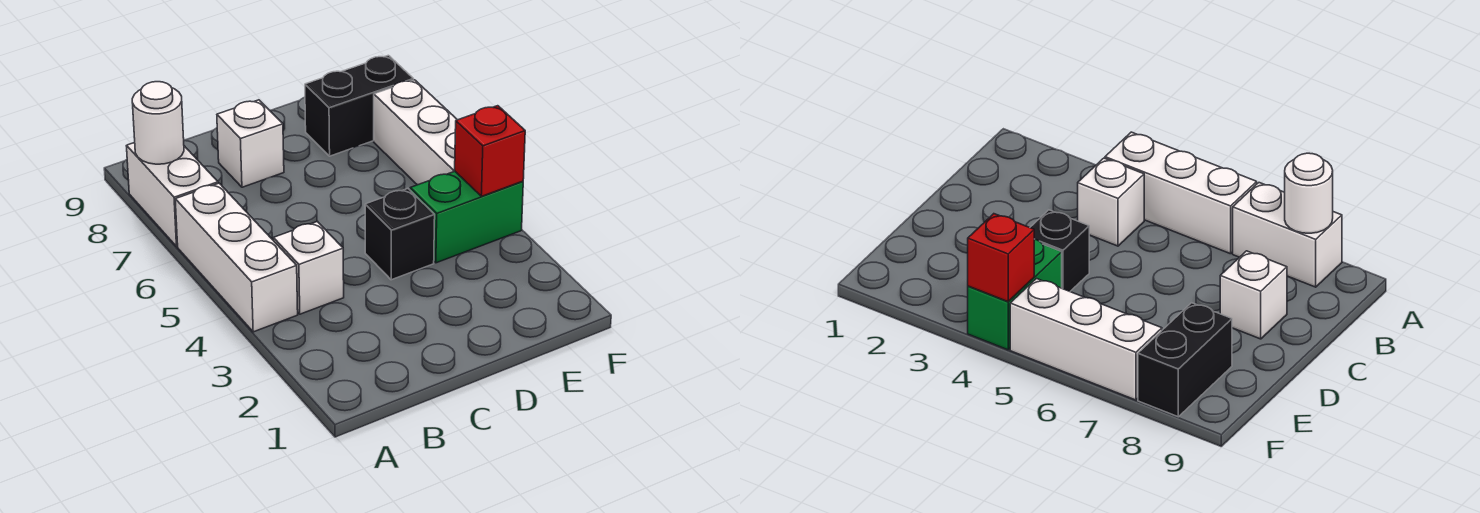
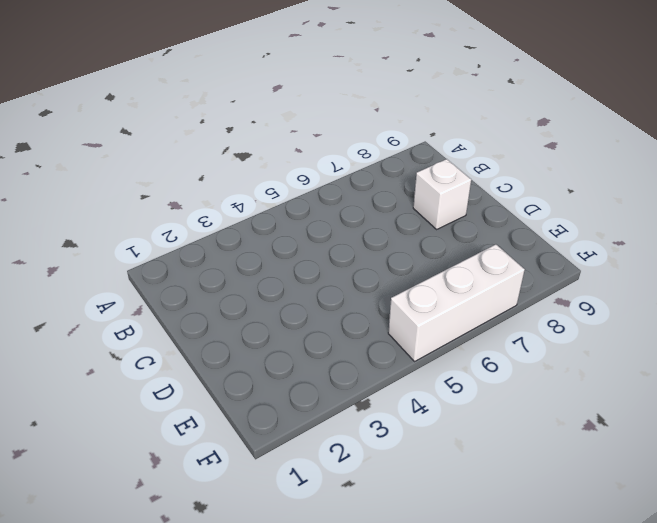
none -> white 1x3 brick [175,183,298,332]
none -> white 1x2 brick [127,143,218,246]

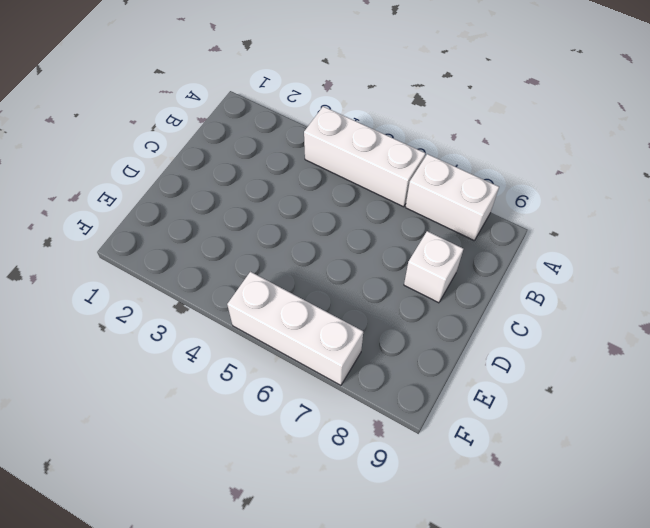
none -> white 1x1 brick [273,222,344,314]
none -> black 1x1 brick [365,189,435,280]

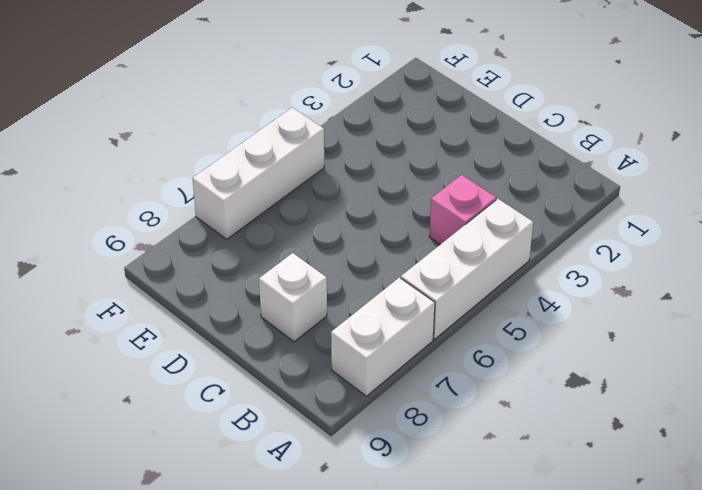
pink 1x1 brick [429,175,496,245] -> white 1x1 brick [273,222,344,314]
none -> black 1x1 brick [365,189,435,280]
none -> green 1x2 brick [410,171,523,263]

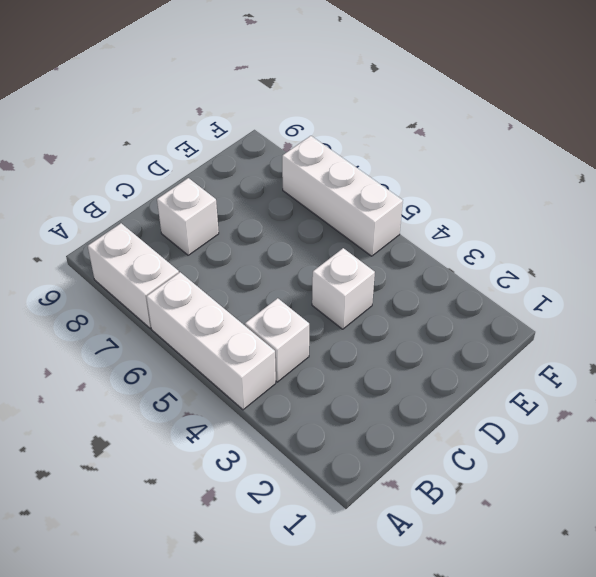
white 1x1 brick [312,248,375,329] -> black 1x1 brick [365,189,435,280]
none -> green 1x2 brick [410,171,523,263]
none -> black 1x2 brick [305,55,413,156]

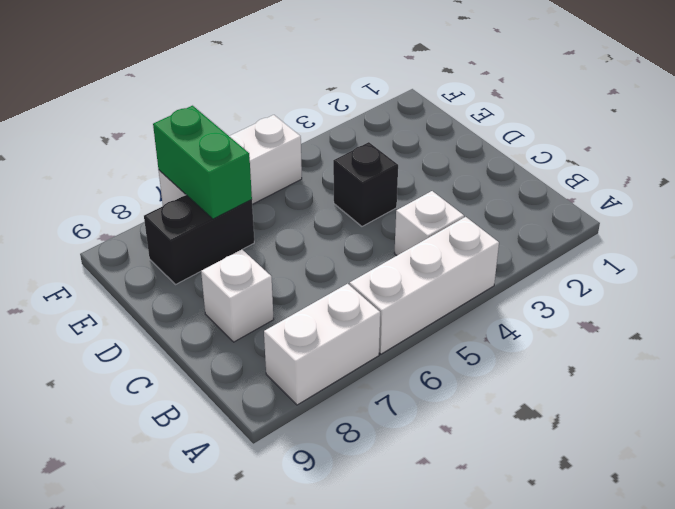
black 1x2 brick [144,195,254,285] -> black 1x2 brick turned to [305,55,413,156]
green 1x2 brick [153,106,252,219] -> green 1x2 brick moved to [410,171,523,263]
none -> white 1x1 round brick [132,82,184,164]
none -> red 1x1 brick [455,106,525,196]

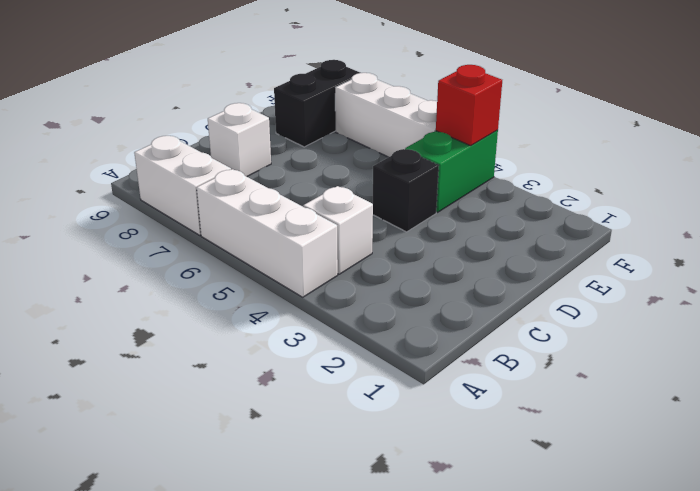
none -> white 1x1 round brick [132,82,184,164]

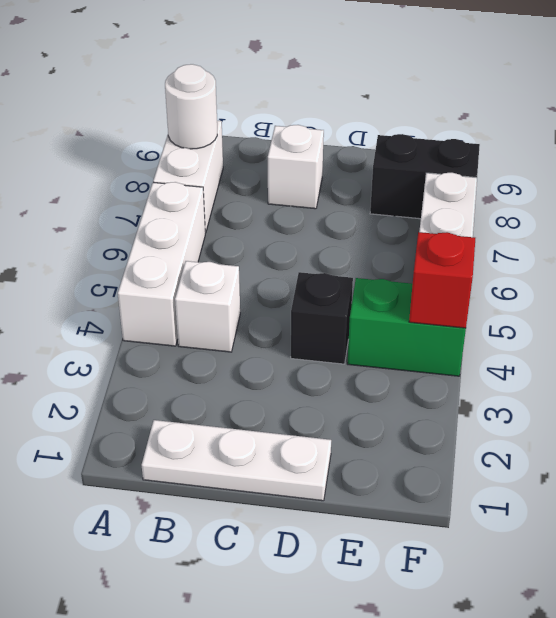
white 1x3 plate [142,420,331,501] -> none

